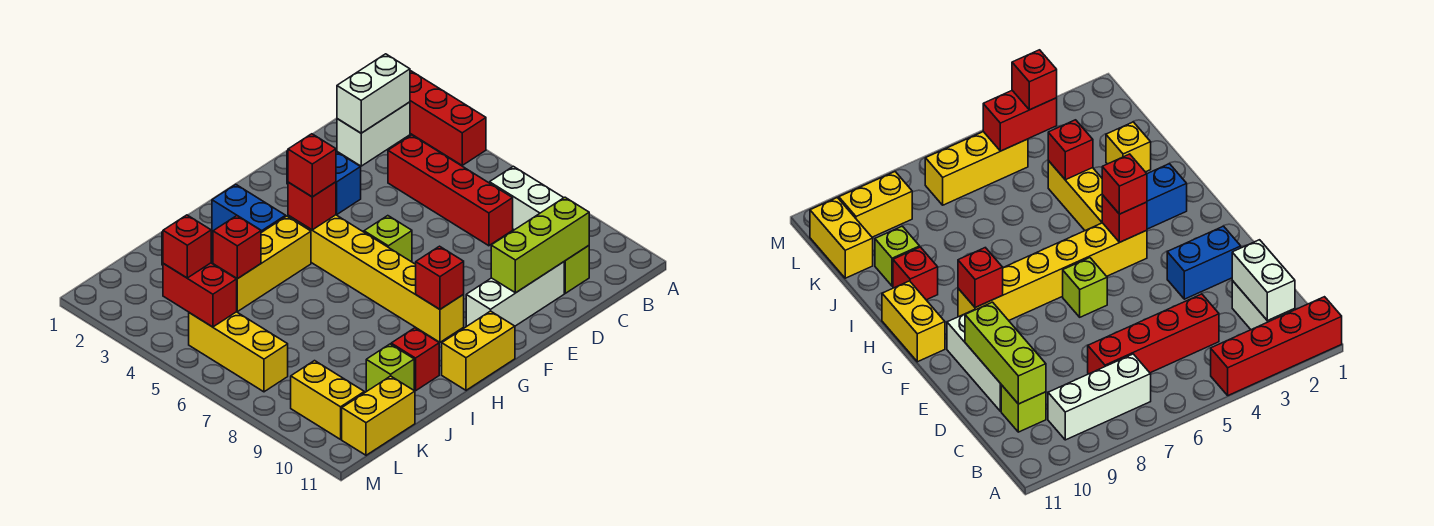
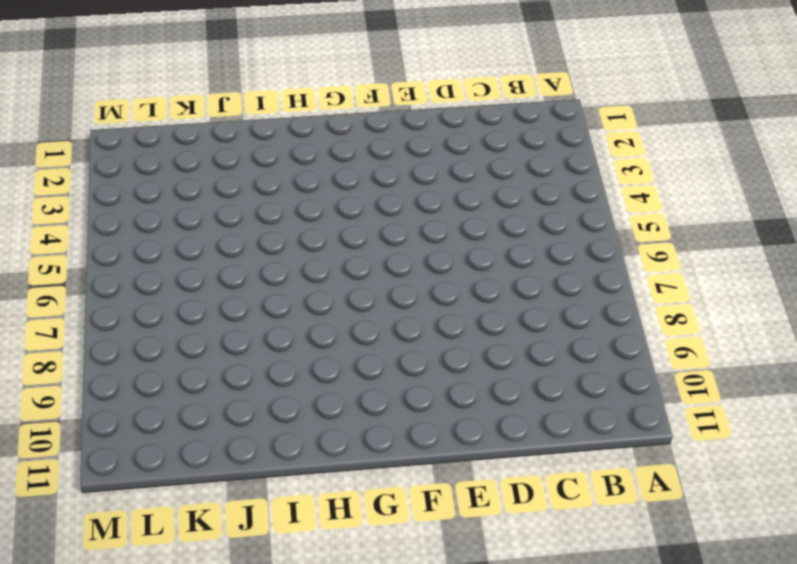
none -> red 1x4 brick [410,71,486,165]
none -> white 1x2 brick [337,102,410,166]
none -> white 1x3 brick [490,166,563,230]

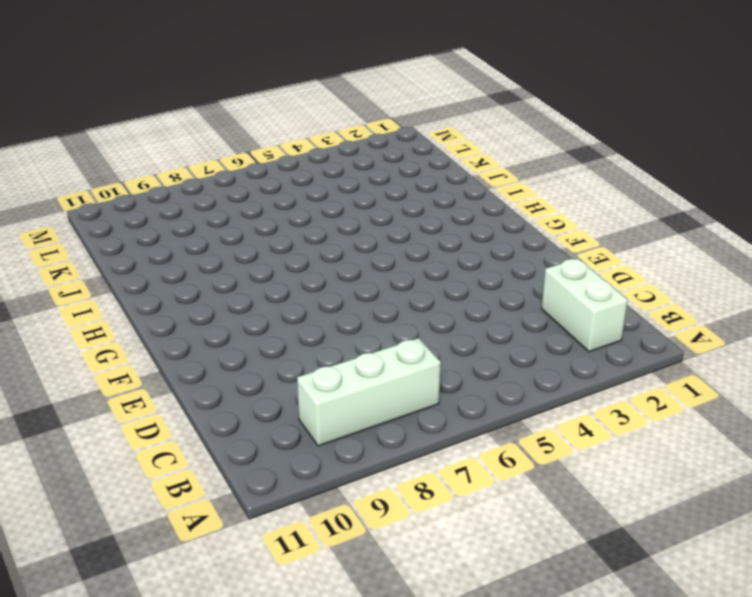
none -> red 1x4 brick [410,71,486,165]
none -> red 1x4 brick [388,135,513,246]
none -> lime 1x1 brick [564,246,589,293]

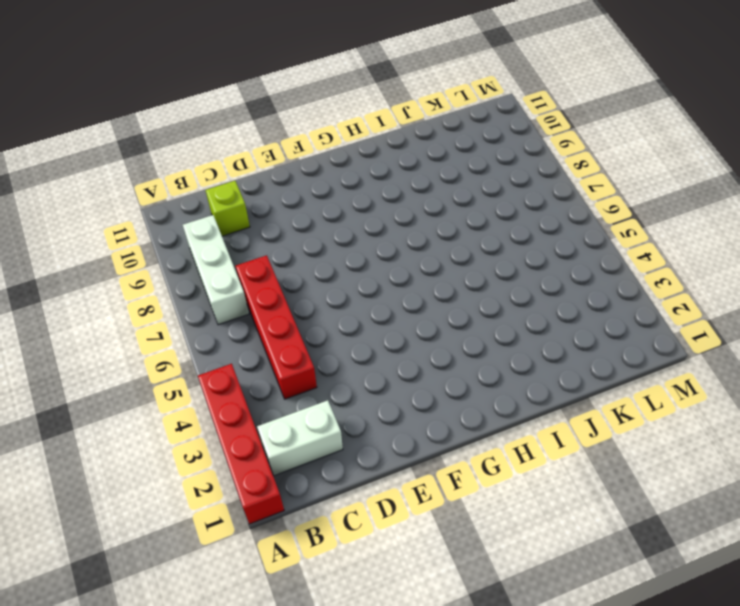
none -> white 1x3 brick [466,262,564,327]
none -> blue 1x2 brick [287,151,361,214]
none -> lime 1x1 brick [364,216,412,262]

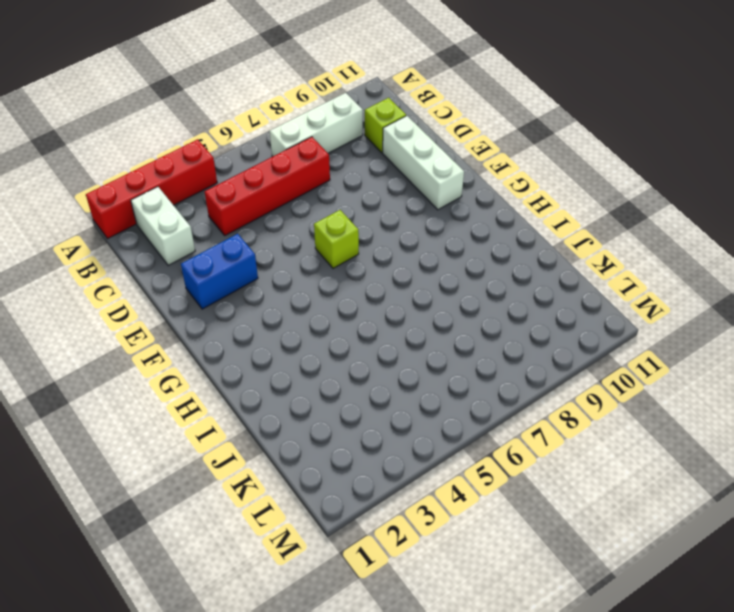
none -> yellow 1x6 brick [288,215,464,342]
none -> yellow 1x2 brick [442,311,515,390]
none -> blue 1x2 brick [212,184,286,233]

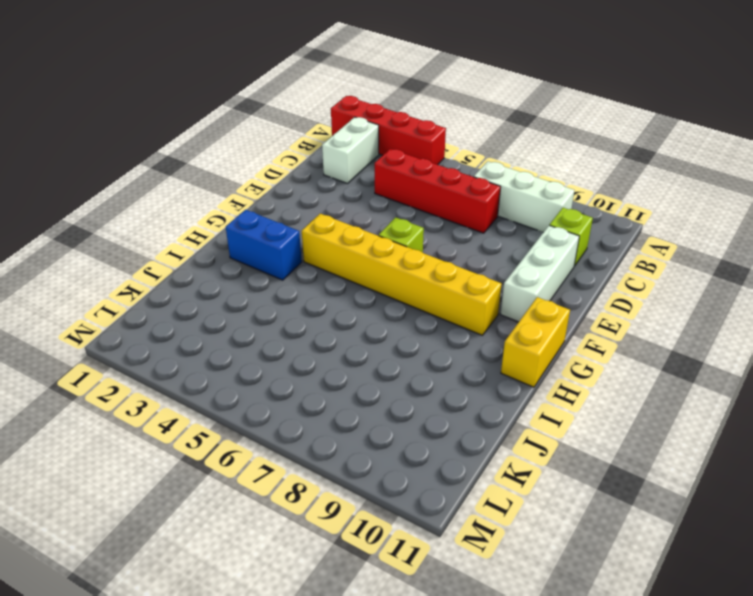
none -> blue 1x2 brick [287,151,361,214]
none -> yellow 1x3 brick [215,216,311,312]
none -> red 1x1 brick [391,328,439,391]

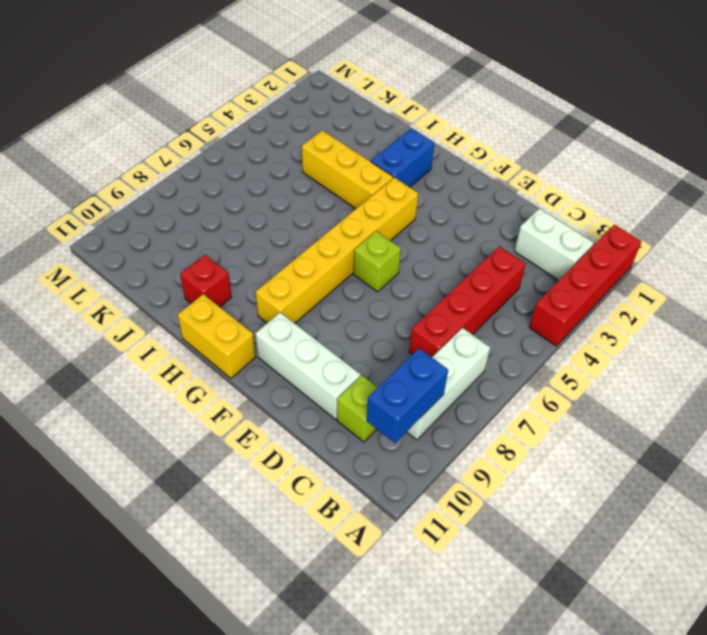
blue 1x2 brick [367,348,448,443] -> blue 1x2 brick moved to [287,151,361,214]
none -> yellow 1x1 brick [1106,122,1151,172]
none -> lime 1x1 brick [366,344,414,392]
none -> yellow 1x2 brick [342,376,415,455]

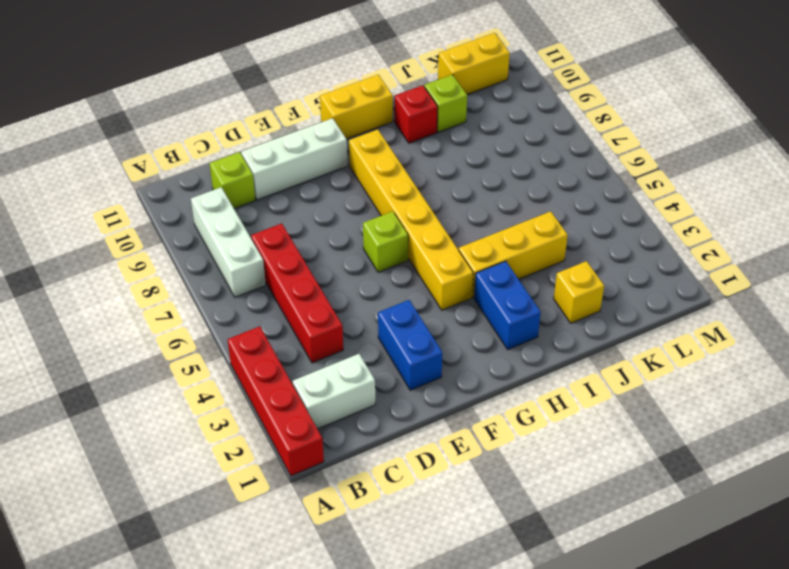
none -> yellow 1x3 brick [189,312,288,392]
none -> yellow 1x2 brick [291,361,364,439]
none -> white 1x2 brick [337,54,410,133]

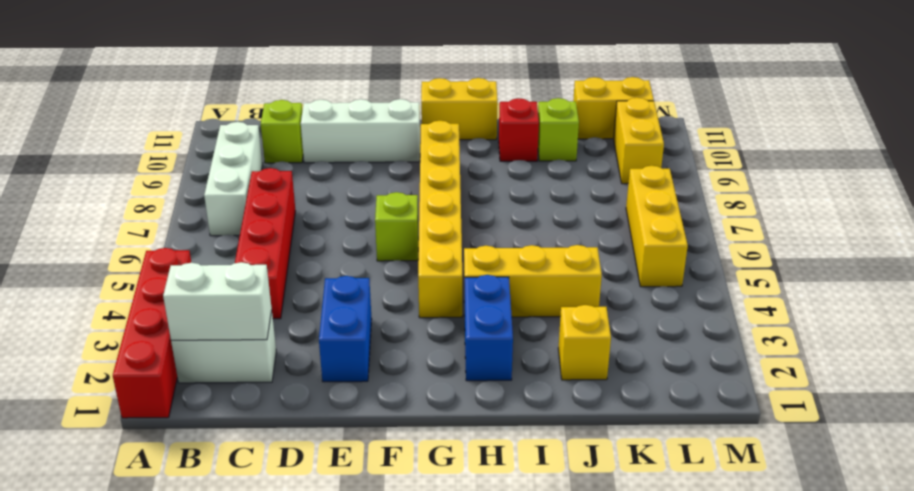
none -> lime 1x3 brick [491,197,589,293]
none -> red 1x1 brick [288,182,336,230]
none -> red 1x1 brick [416,246,464,309]

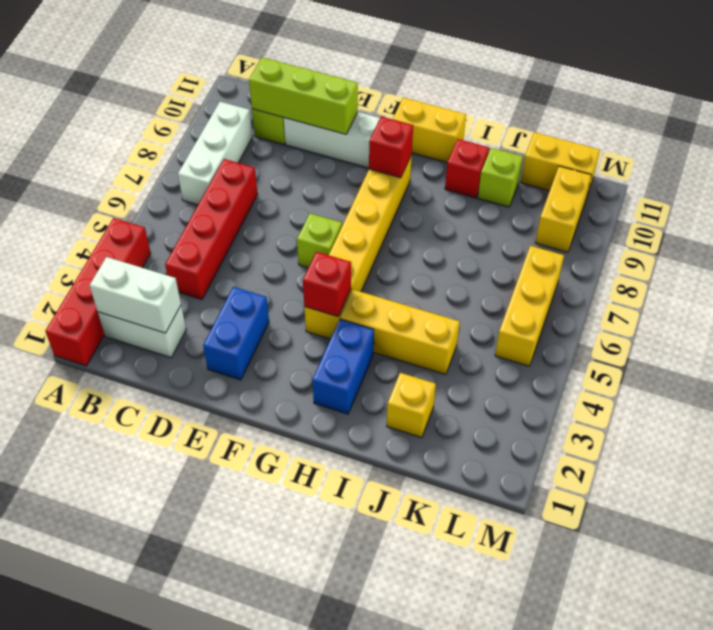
none -> red 1x1 brick [213,216,261,279]
none -> red 1x2 brick [163,263,237,327]
none -> red 1x1 brick [288,134,336,197]

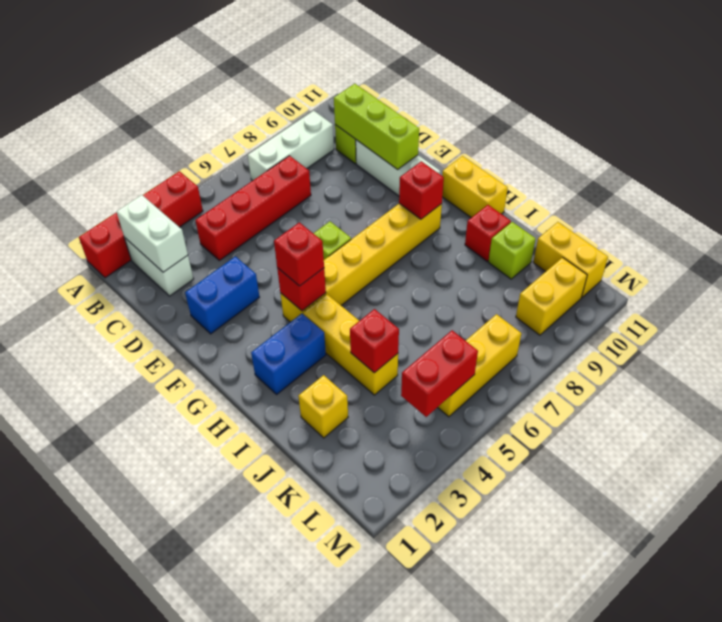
none -> red 1x1 brick [163,215,211,278]

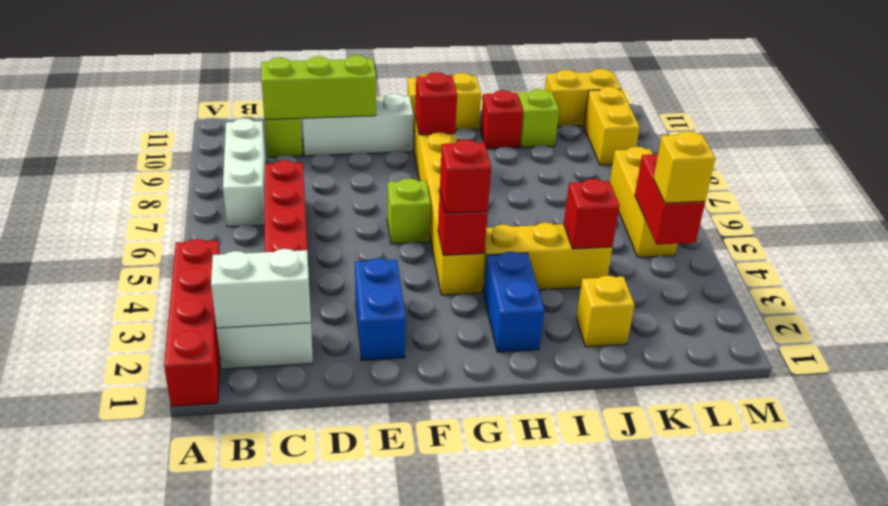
yellow 1x1 brick [653,131,715,203] -> red 1x1 brick [163,215,211,278]

